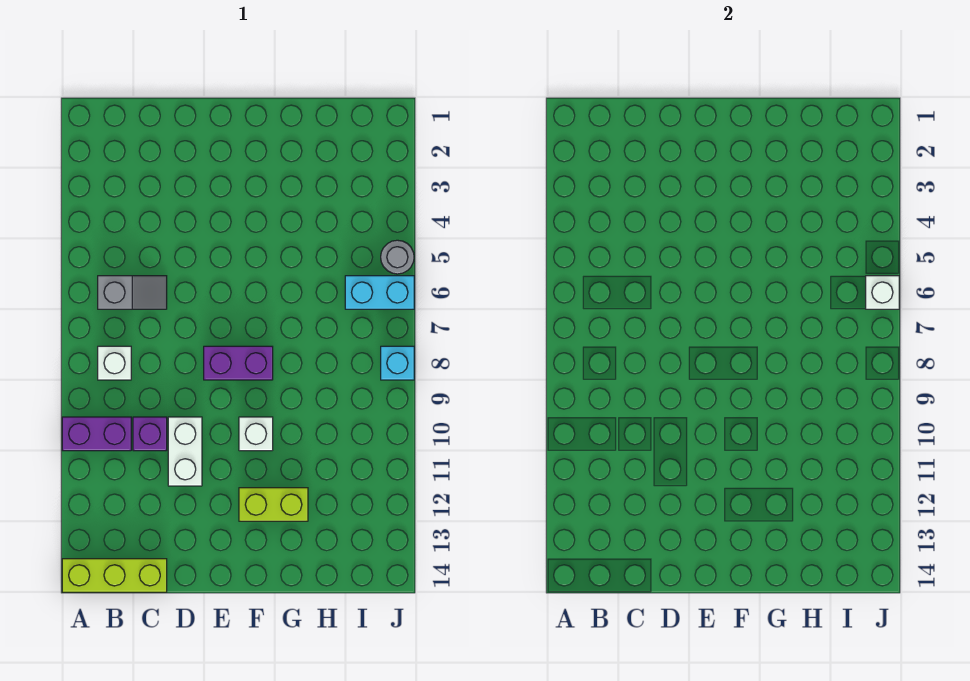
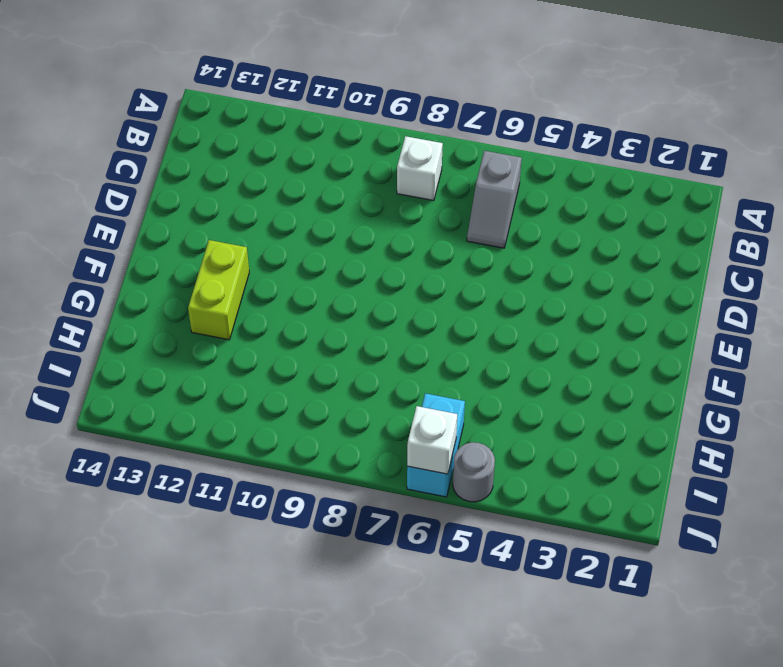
none -> purple 1x2 brick [62,417,131,451]
none -> lime 1x3 brick [62,559,167,592]
none -> purple 1x1 brick [133,417,167,451]

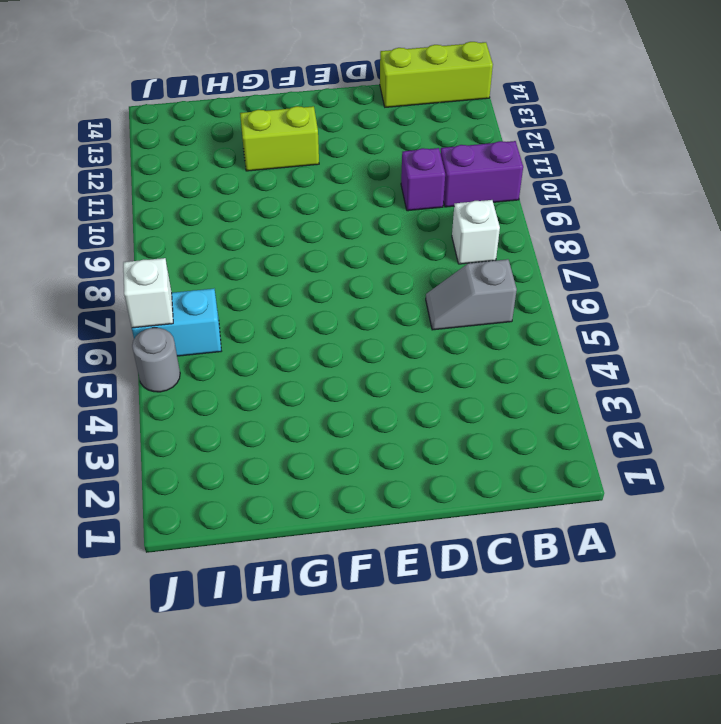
none -> white 1x2 brick [168,417,202,486]
none -> purple 1x2 brick [204,346,273,380]
none -> white 1x1 brick [239,417,273,451]

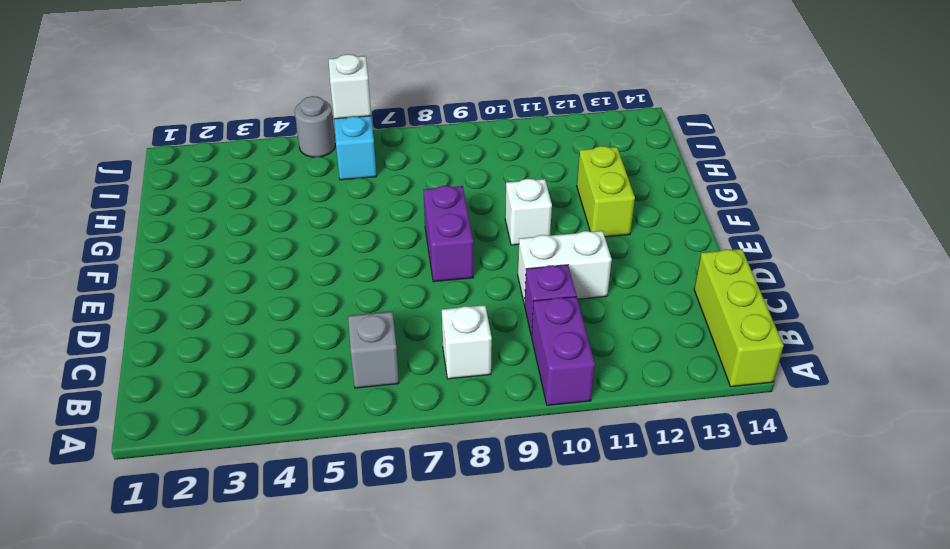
none -> cyan 1x1 brick [381,346,414,380]

